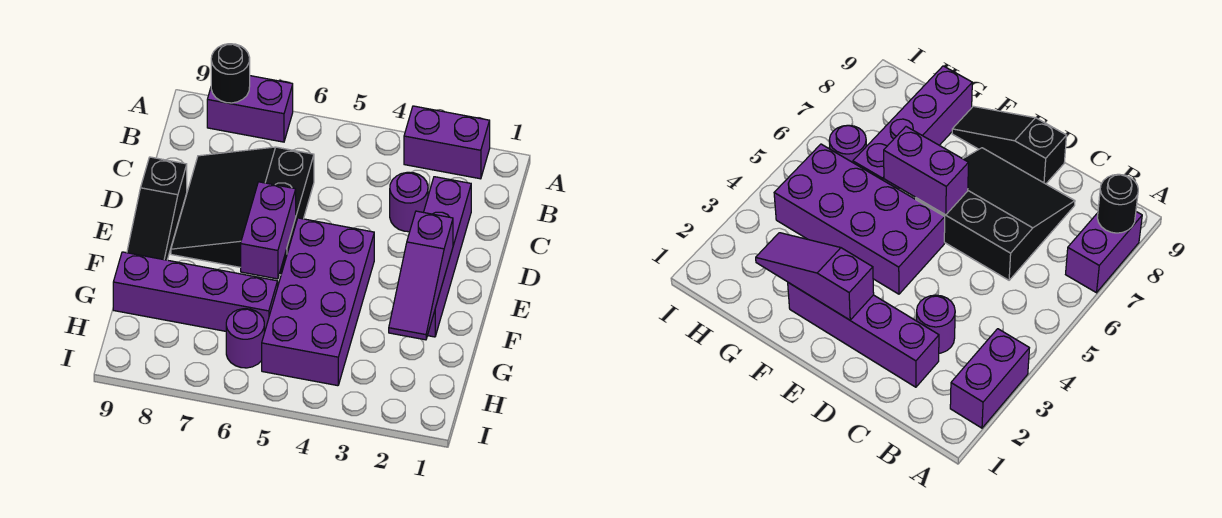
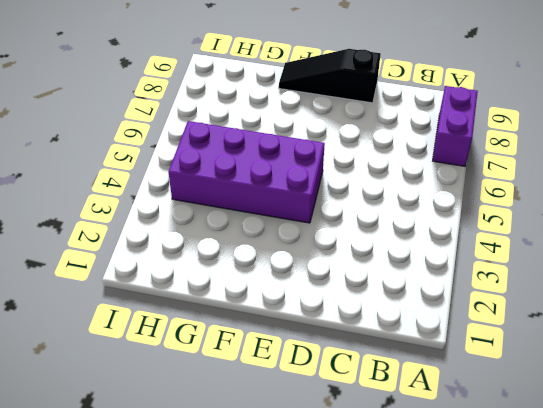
none -> purple 1x2 brick [404,106,490,179]
none -> purple 1x4 brick [424,177,471,337]
none -> purple 1x1 round brick [390,172,428,232]

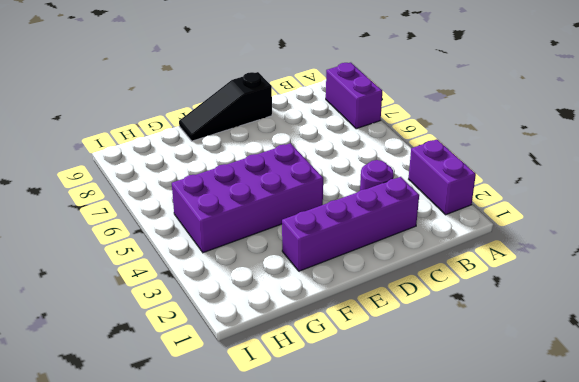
none -> black 3x3 slope [171,147,314,275]
none -> purple 1x4 brick [113,252,278,333]
none -> purple 1x1 round brick [226,309,264,368]

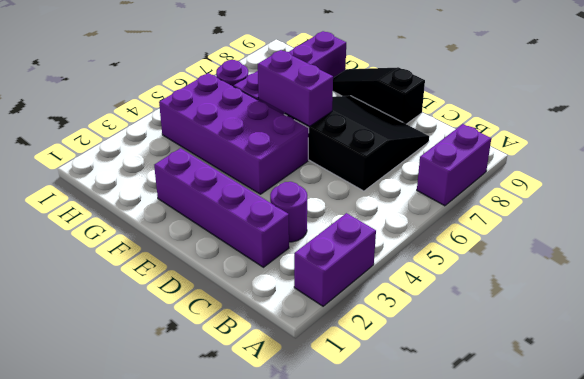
none -> black 1x1 round brick [211,44,250,103]
none -> purple 1x3 slope [389,211,453,340]

